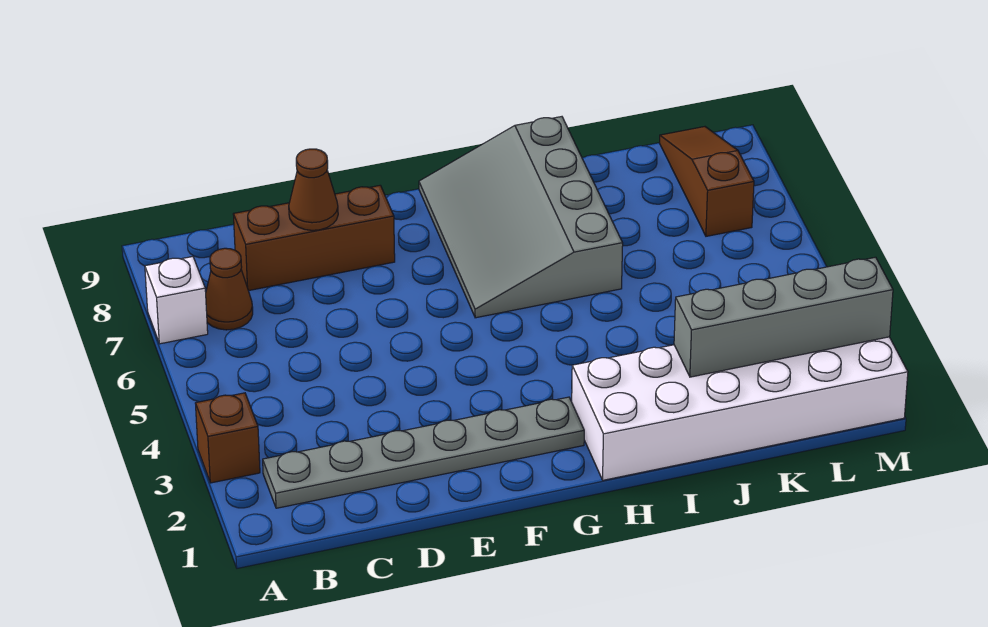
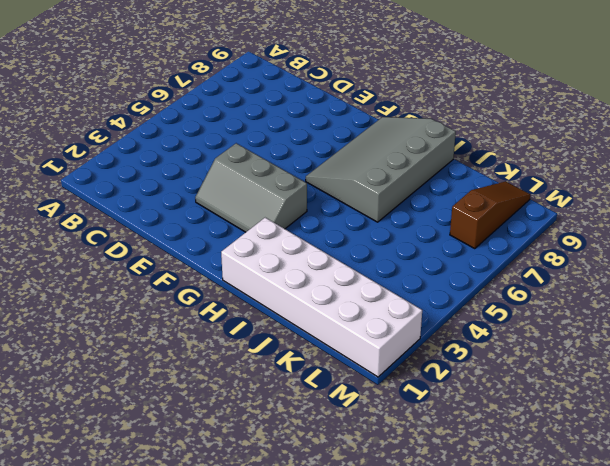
grey 2x3 slope [195,143,307,232] -> none
none -> brown 1x1 brick [195,393,260,483]
none -> white 1x1 brick [145,257,208,344]

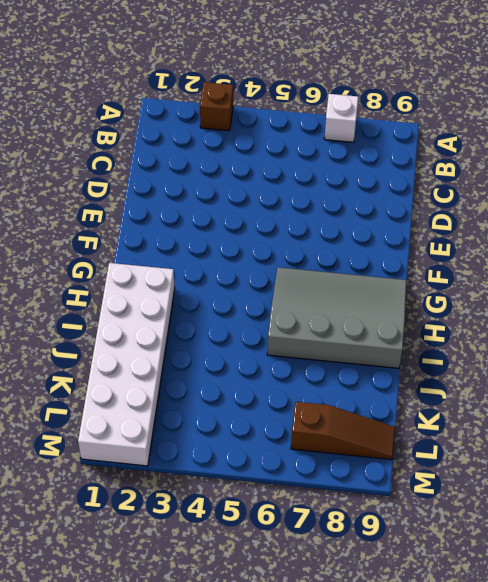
none -> grey 1x6 plate [263,397,584,508]
none -> brown 1x1 cone [206,248,253,330]

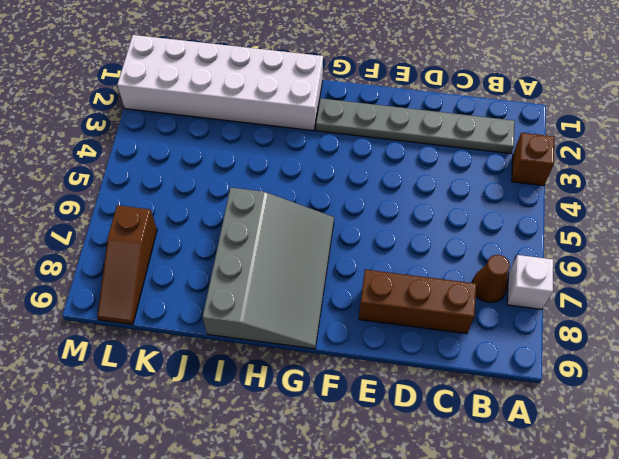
none -> brown 1x1 cone [289,149,338,230]
none -> grey 1x4 brick [674,257,893,377]

